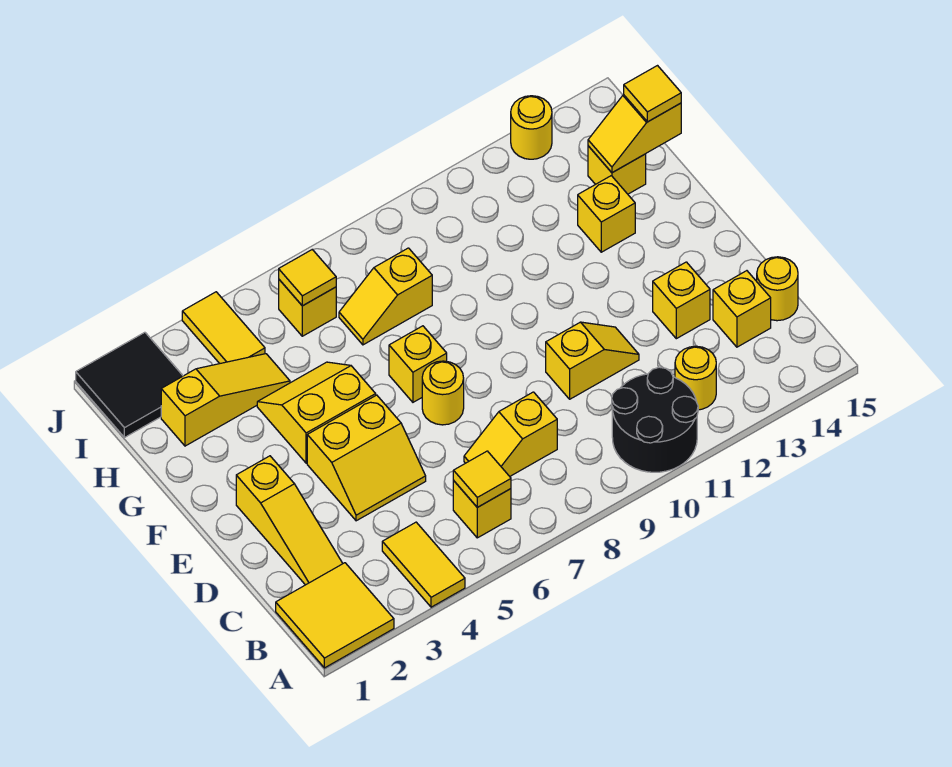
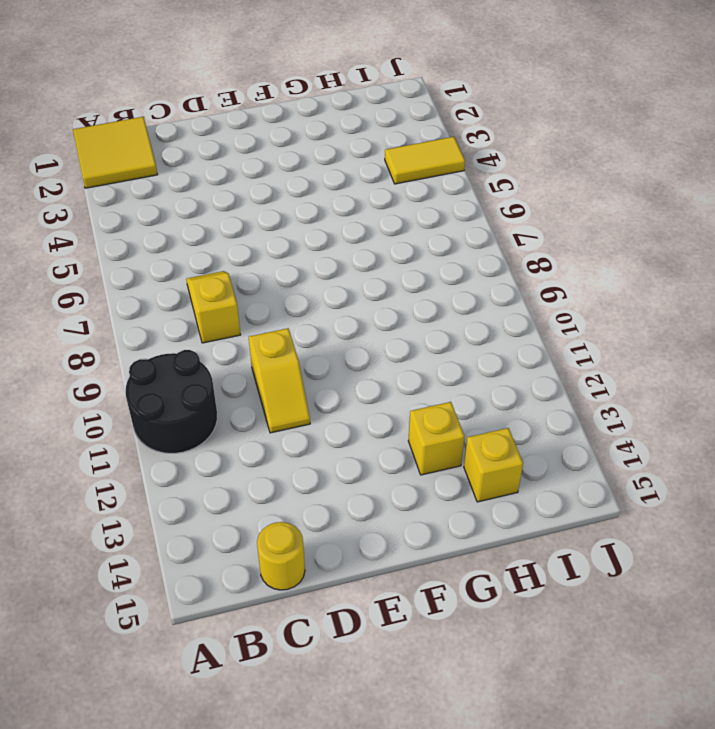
none -> yellow 1x2 tile [382,522,465,607]
none -> yellow 1x1 brick [453,481,511,538]
none -> yellow 1x1 round brick [675,346,716,410]

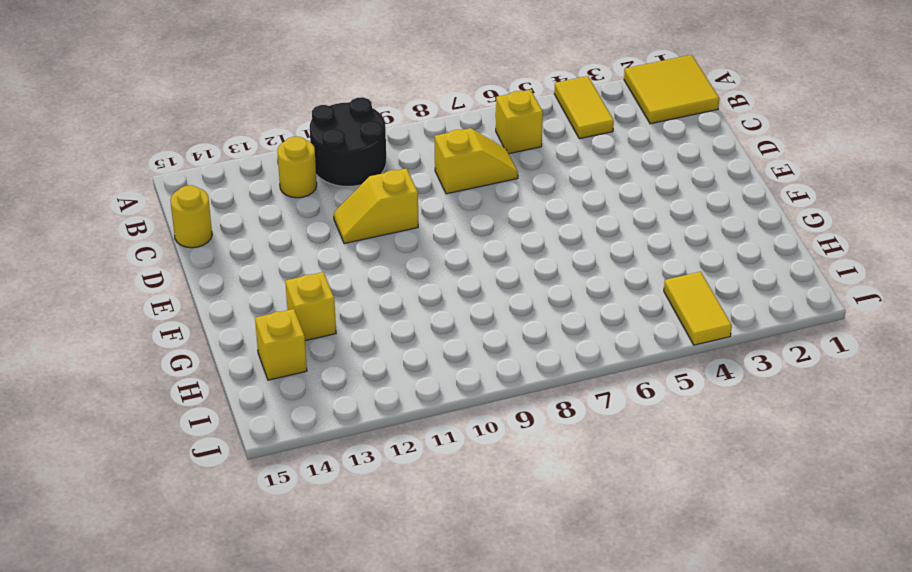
none -> yellow 1x3 slope [236,456,343,585]
none -> yellow 1x1 brick [713,271,771,347]
none -> yellow 2x2 slope [307,395,426,521]

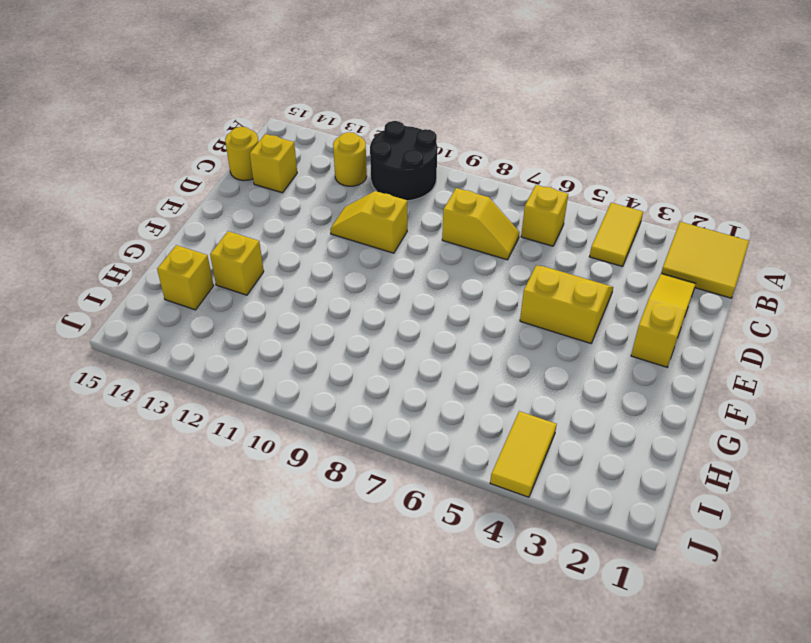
none -> yellow 1x1 brick [653,262,710,339]
none -> yellow 1x1 round brick [422,361,464,425]
none -> yellow 2x2 slope [257,362,376,463]

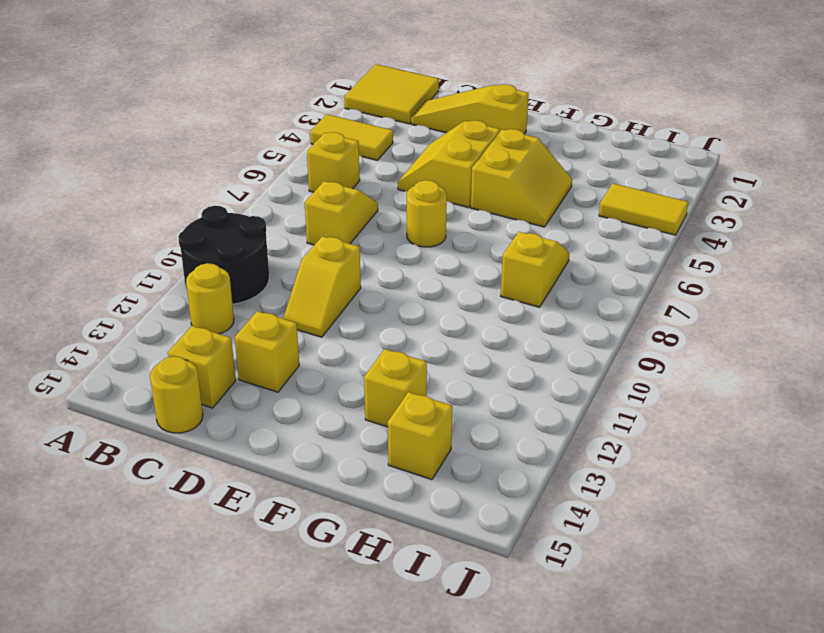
none -> yellow 1x1 brick [389,326,447,402]
none -> yellow 1x3 slope [161,354,290,446]
none -> black 2x2 tile [76,332,183,438]

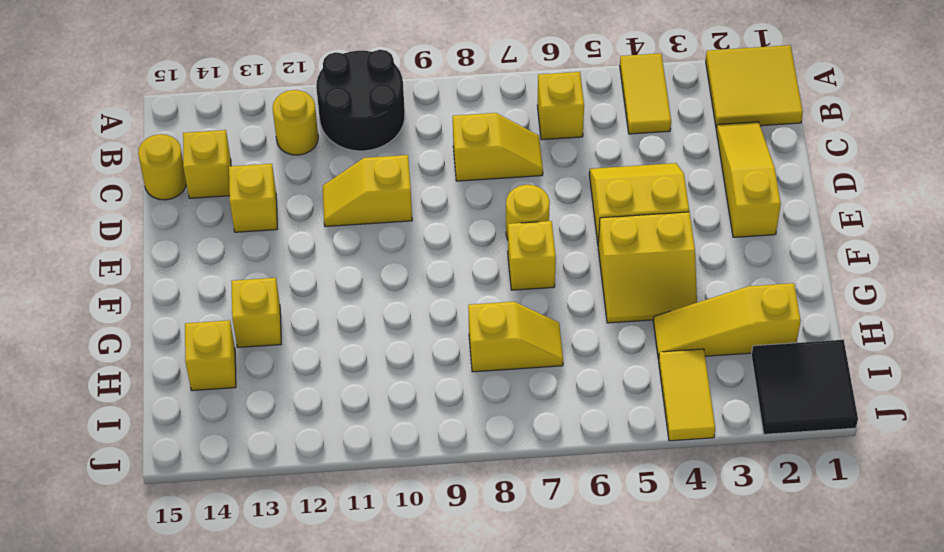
none -> yellow 1x1 brick [279,280,336,336]
none -> yellow 1x1 round brick [511,96,552,159]
none -> yellow 1x1 tile [453,451,511,507]

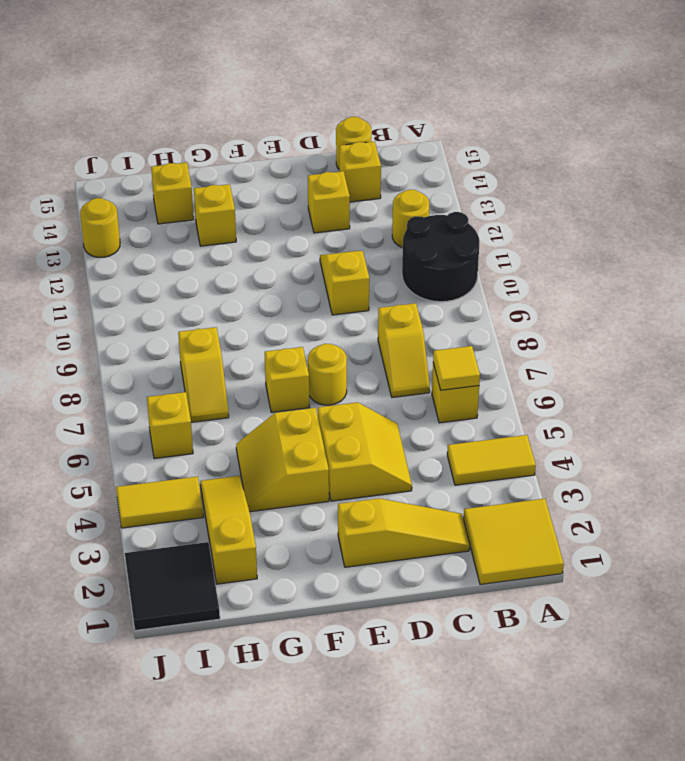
none -> yellow 1x2 slope [588,95,681,173]
none -> yellow 1x1 tile [279,249,336,306]
none -> yellow 1x1 tile [624,66,681,122]

